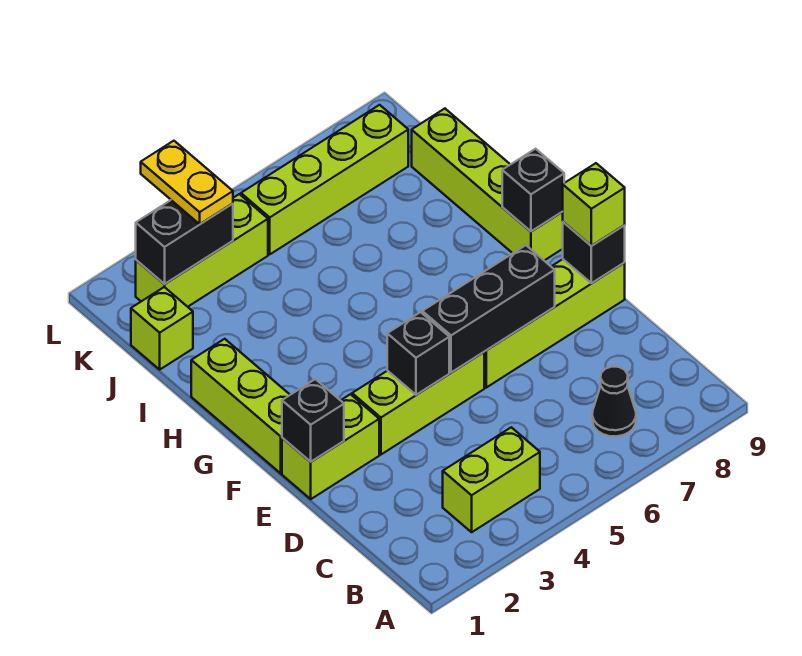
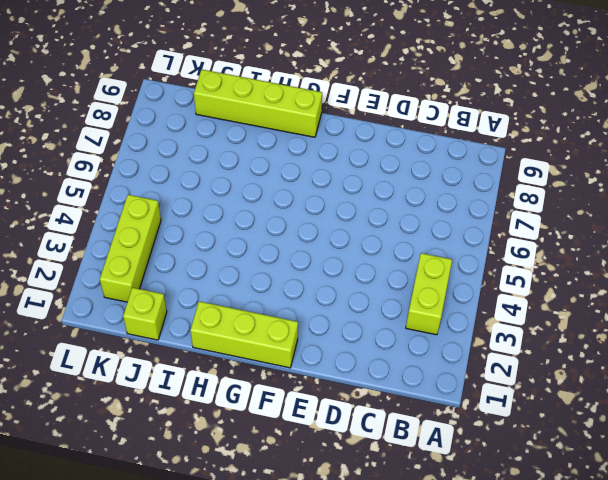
none -> black 1x1 cone [592,367,636,436]
none -> lime 1x2 brick [282,394,379,499]
none -> lime 1x3 brick [352,352,484,454]

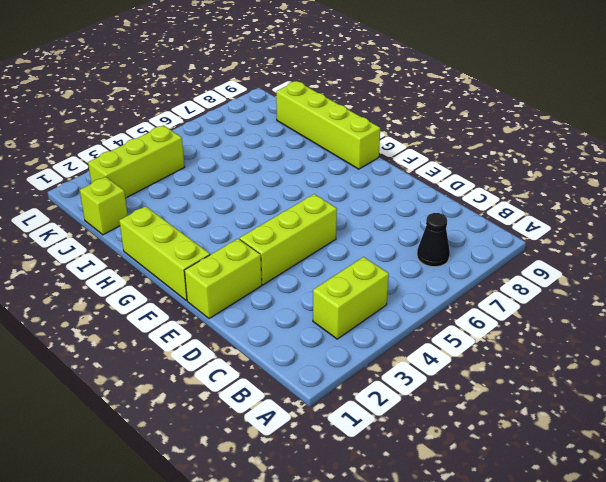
none -> lime 1x4 brick [484,259,625,388]
none -> lime 1x4 brick [241,105,408,254]
none -> black 1x1 brick [282,379,344,462]

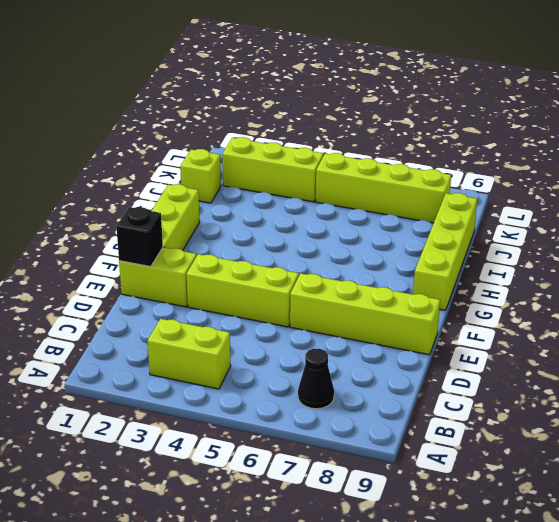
none -> black 1x1 brick [387,312,449,395]
none -> black 1x3 brick [422,245,555,373]
none -> black 1x1 brick [563,222,625,283]

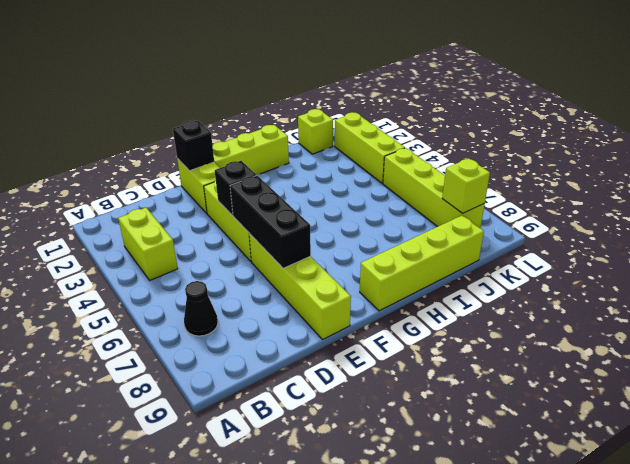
lime 1x1 brick [442,158,490,213] -> lime 1x1 brick moved to [563,163,625,246]
none -> black 1x1 brick [563,222,625,283]
none -> black 1x1 brick [502,149,564,231]
none -> black 1x2 brick [136,200,233,284]

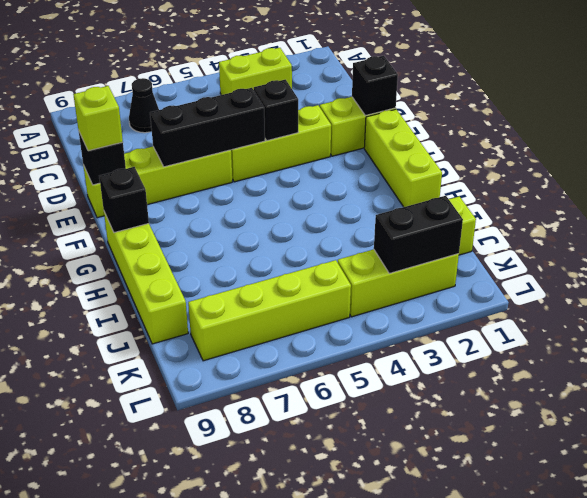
none -> yellow 1x2 plate [141,141,233,224]

